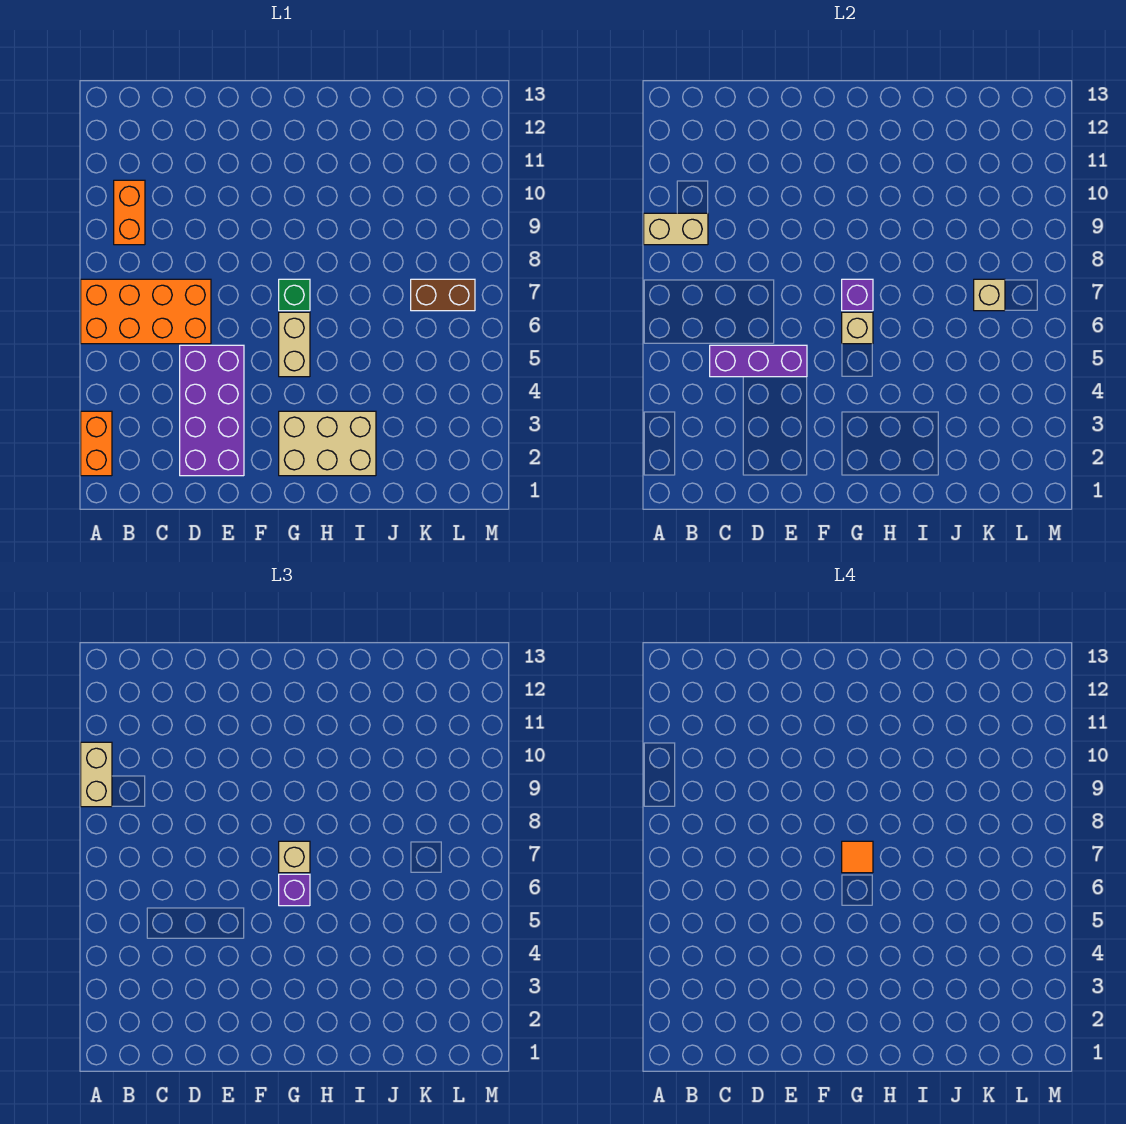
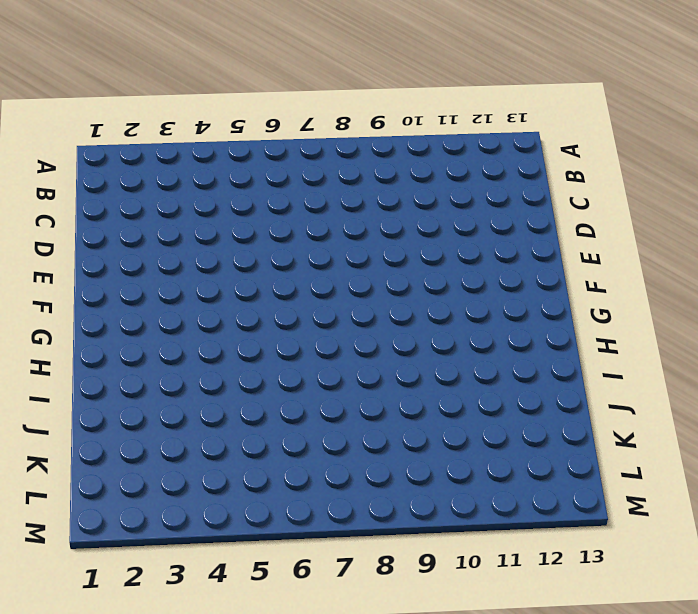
none -> orange 1x2 brick [81,411,112,476]
none -> orange 2x4 brick [81,279,211,344]
none -> orange 1x2 brick [114,180,145,245]

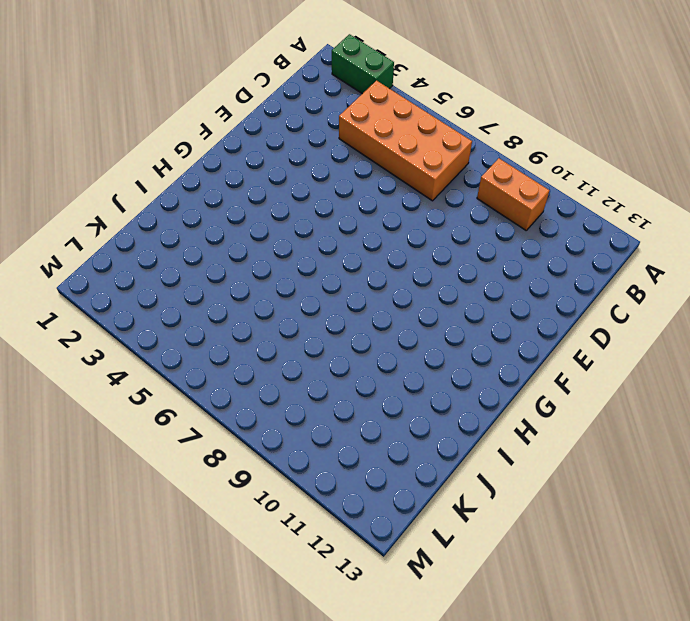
green 1x2 brick [332,34,394,94] -> orange 1x2 brick [81,411,112,476]
orange 2x4 brick [339,80,472,201] -> orange 2x4 brick turned to [81,279,211,344]
none -> purple 2x4 brick [180,345,244,476]
none -> tan 2x3 brick [279,411,376,476]
none -> tan 1x2 brick [279,312,310,377]

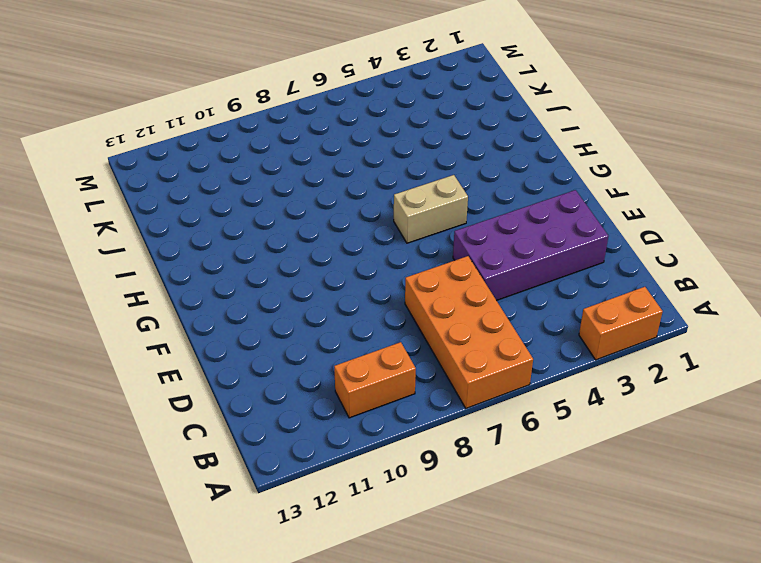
none -> tan 2x3 brick [279,411,376,476]
none -> green 1x1 brick [279,279,310,311]
none -> brown 1x2 brick [411,279,475,311]

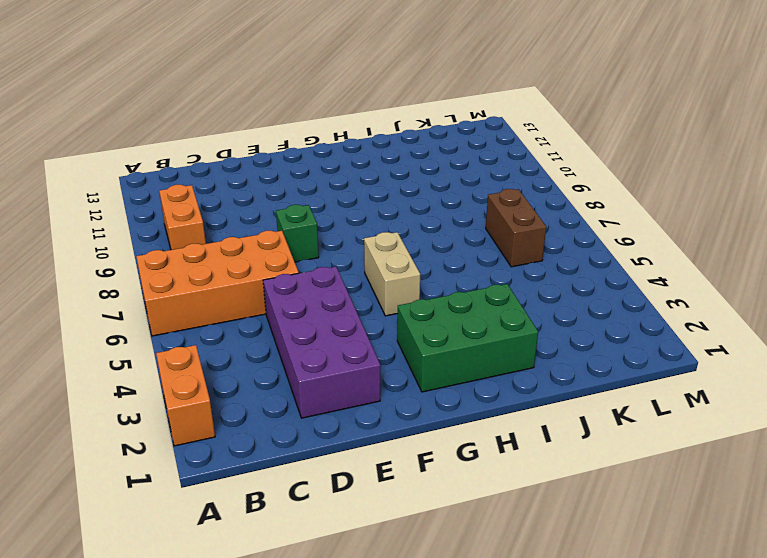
green 1x1 brick [276,205,319,262] -> green 1x1 brick moved to [279,279,310,311]
green 2x3 brick [397,284,538,392] -> tan 2x3 brick [279,411,376,476]
brown 1x2 brick [486,189,546,267] -> brown 1x2 brick turned to [411,279,475,311]
none -> tan 1x2 brick [644,213,708,245]
none -> purple 1x3 brick [710,345,807,377]
none -> tan 1x1 brick [842,312,873,344]

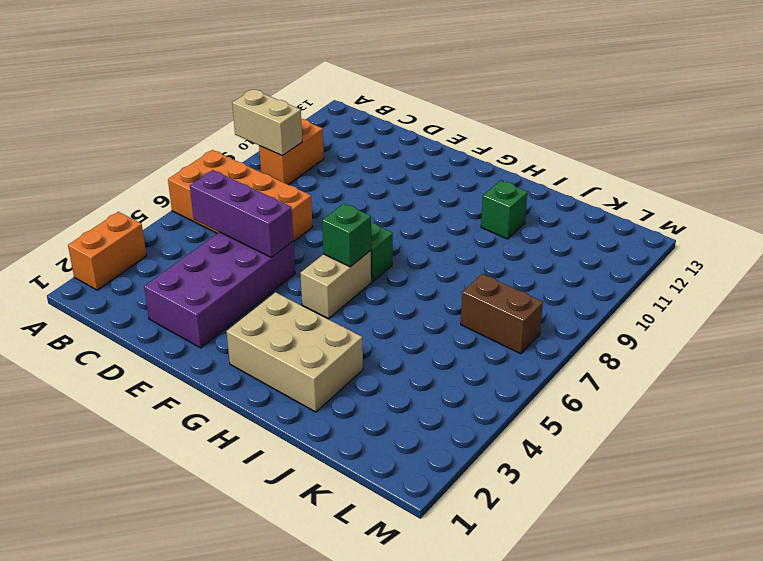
green 1x1 brick [322,204,371,267] -> tan 1x1 brick [842,312,873,344]
green 1x1 brick [481,181,527,239] -> none
none -> purple 1x1 brick [842,279,873,311]
none -> tan 1x1 brick [974,279,1005,311]
none -> tan 1x2 brick [81,742,112,807]

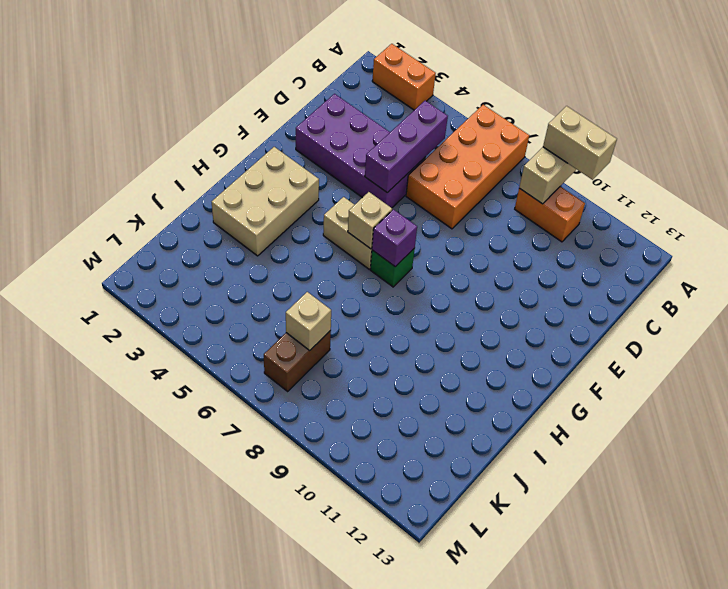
none -> purple 1x1 brick [279,874,310,906]
none -> tan 1x1 brick [279,841,310,873]
none -> orange 1x1 tile [842,841,873,873]

